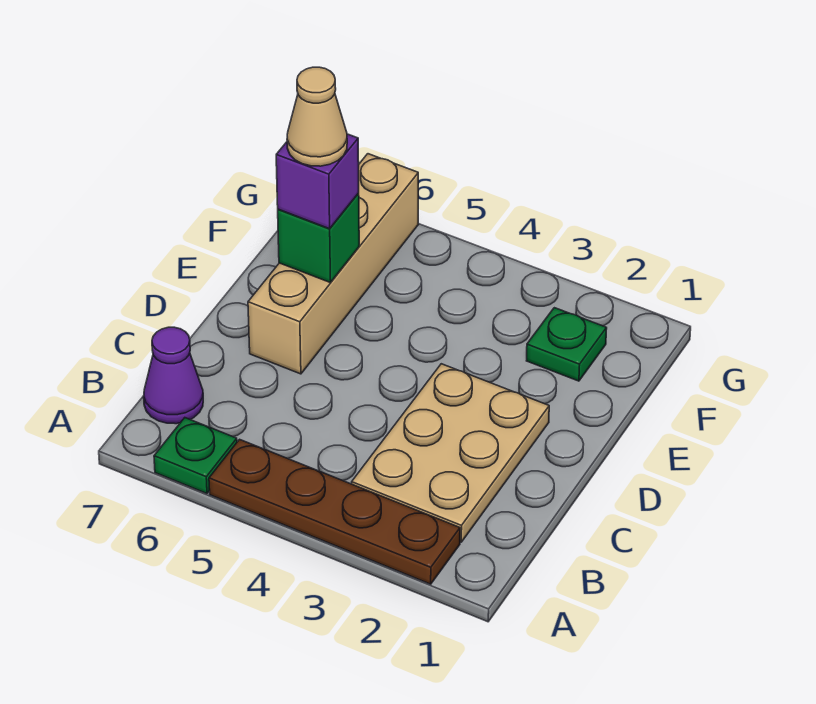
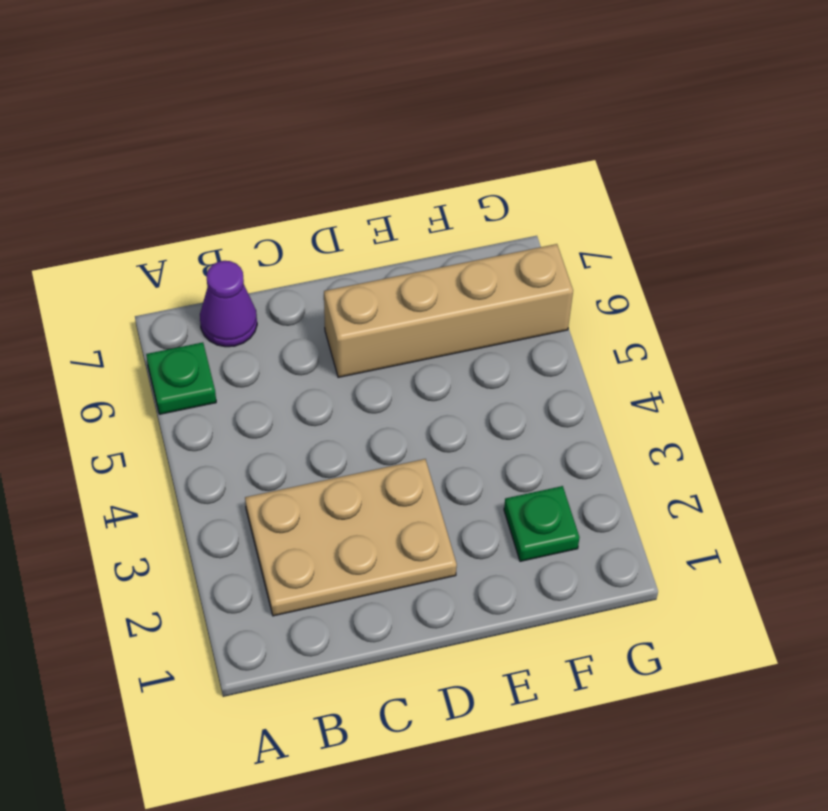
none -> brown 1x4 plate [209,439,460,584]
none -> green 1x1 brick [278,194,359,283]

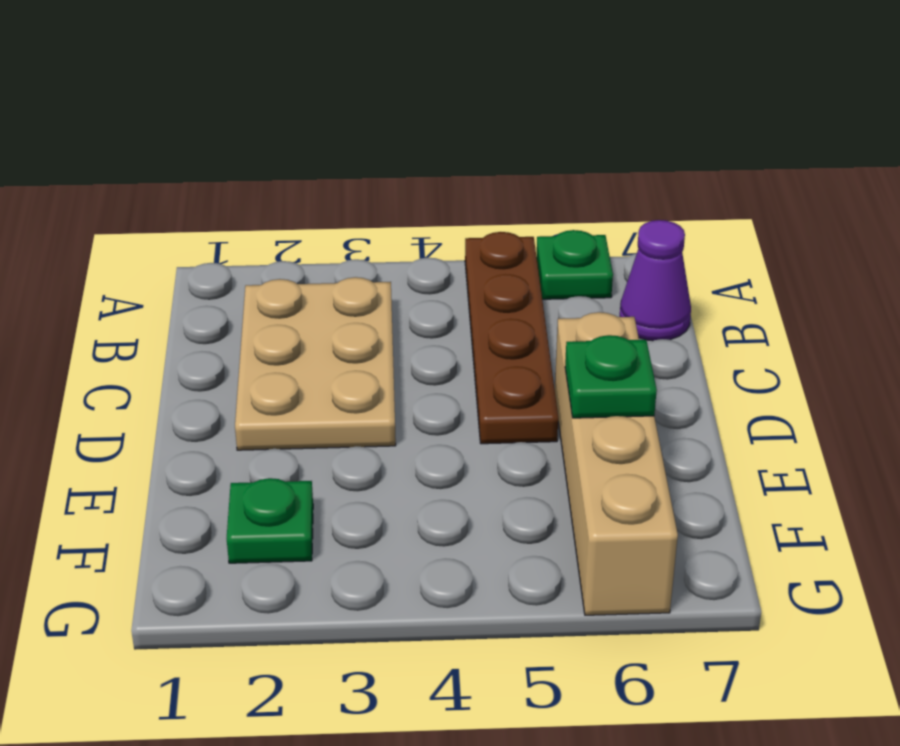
brown 1x4 plate [465,232,558,444] -> brown 1x4 plate turned to [209,439,460,584]
green 1x1 plate [565,335,657,418] -> green 1x1 brick [278,194,359,283]
none -> purple 1x1 brick [276,134,359,229]
none -> tan 1x1 cone [287,67,347,166]

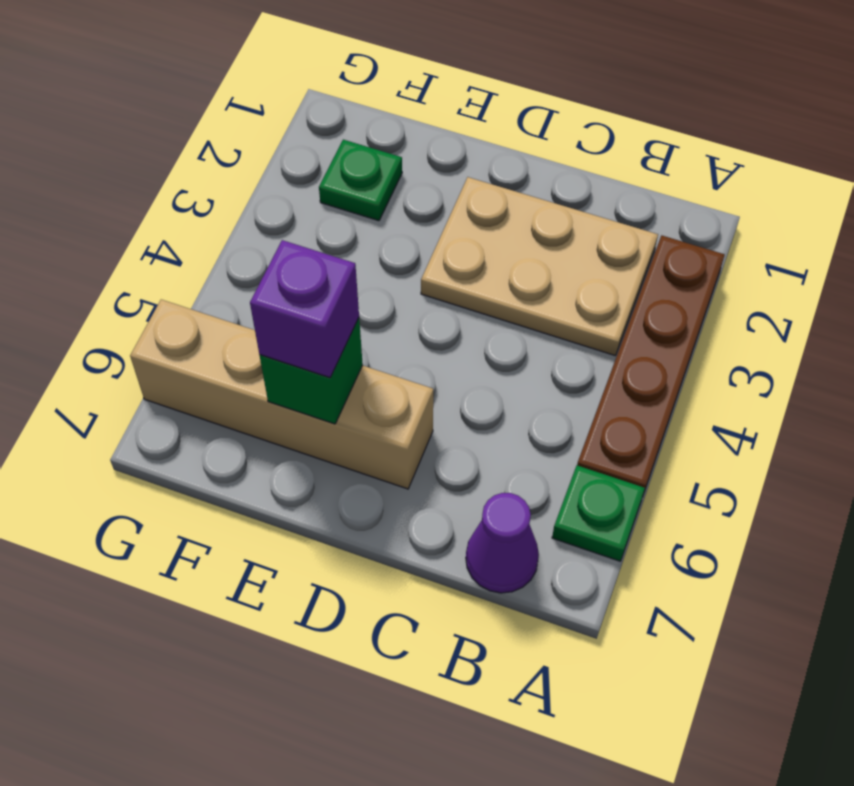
none -> tan 1x1 cone [287,67,347,166]

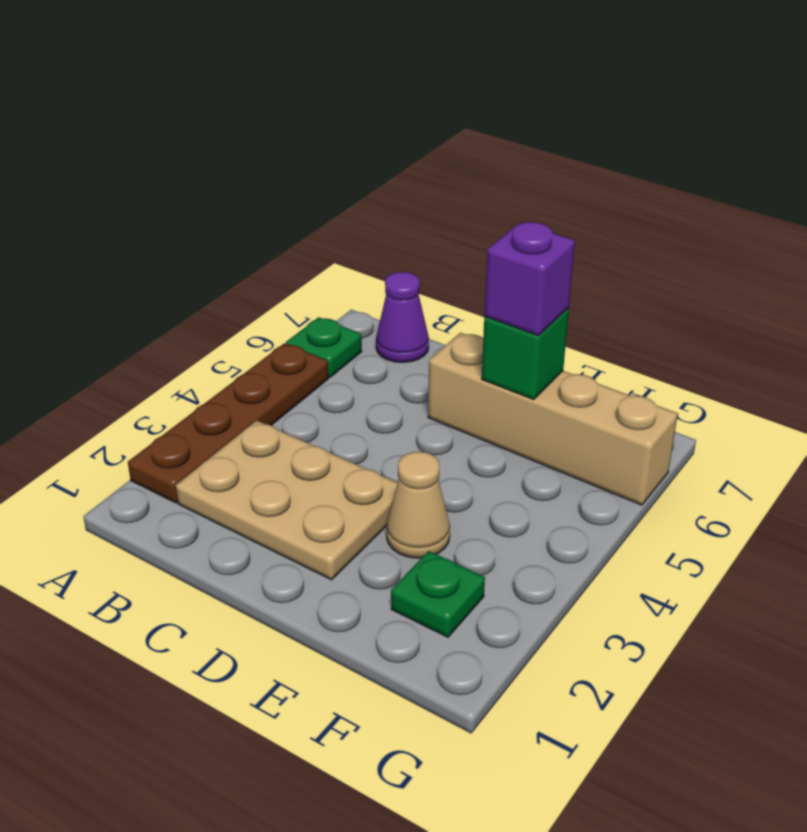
tan 1x1 cone [386,452,450,558] -> tan 1x1 cone moved to [287,67,347,166]

